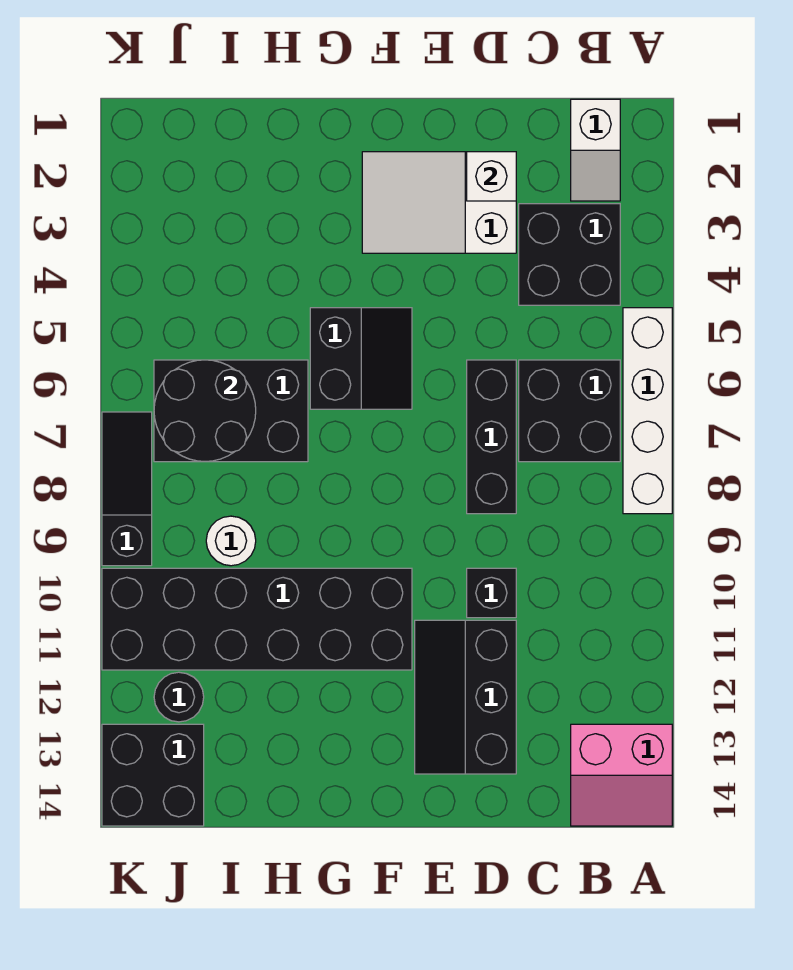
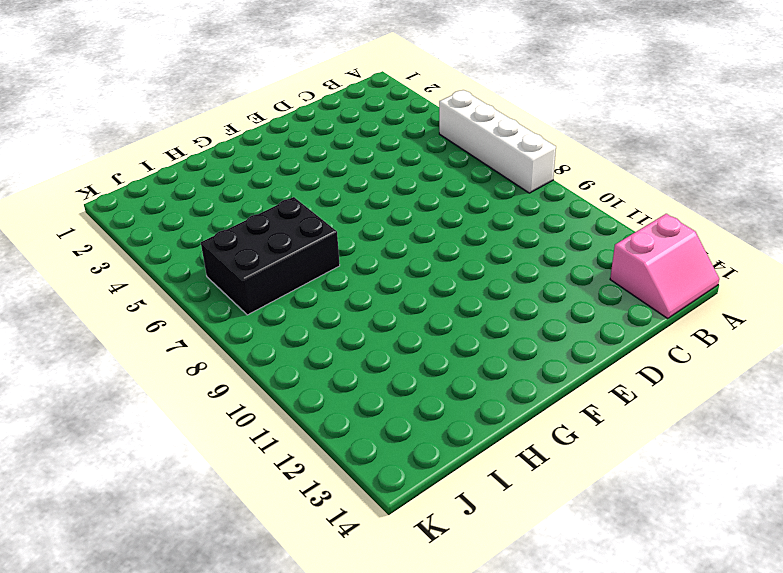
none -> white 1x2 slope [571,99,620,201]
none -> black 2x2 brick [519,204,620,305]
none -> black 2x2 brick [519,360,620,462]

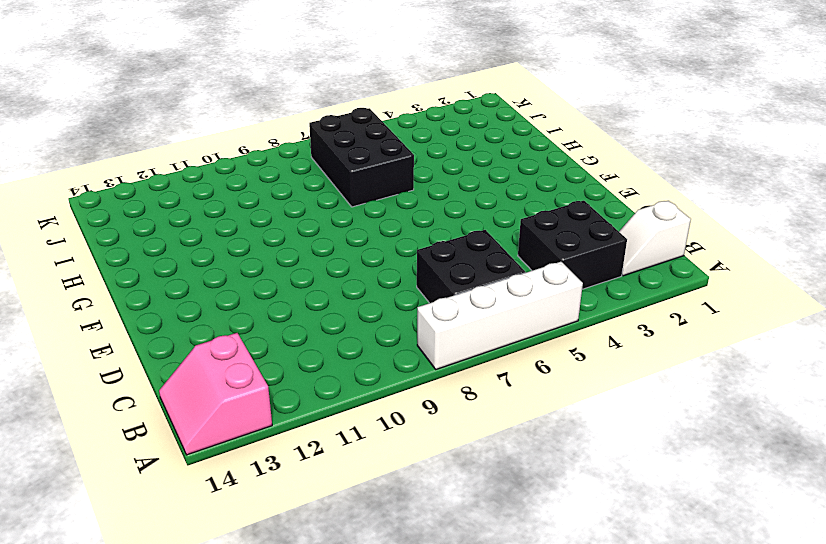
none -> white 2x3 slope [362,152,516,253]
none -> black 1x3 brick [467,360,516,514]
none -> black 1x1 brick [467,568,516,618]

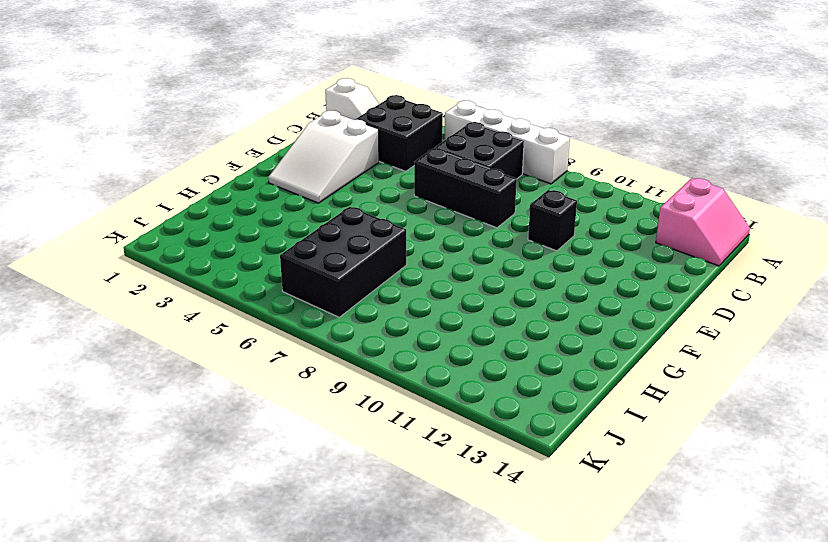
none -> black 2x3 slope [415,620,516,774]
none -> black 2x2 slope [310,308,412,409]
none -> black 2x6 brick [102,568,412,670]

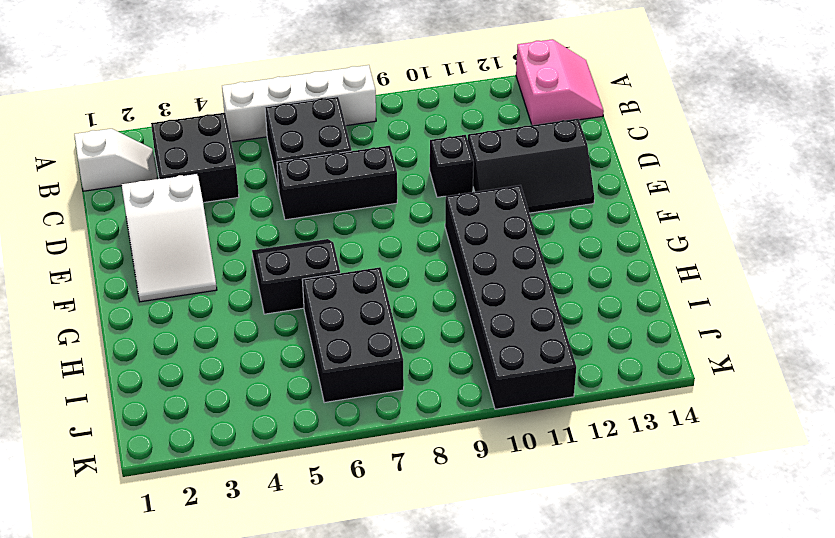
none -> white 1x1 round brick [206,516,256,566]
none -> black 1x1 round brick [154,672,204,722]
none -> black 2x2 brick [102,724,204,826]

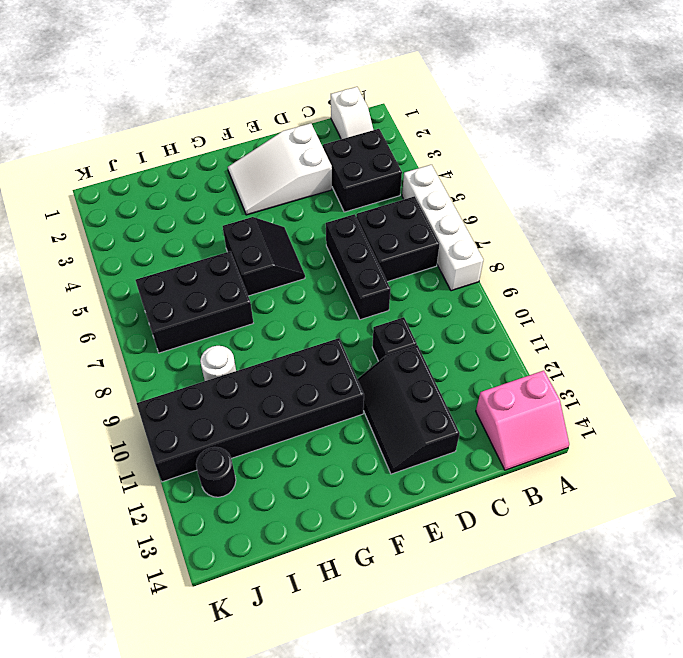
none -> black 2x2 brick [102,724,204,826]
none -> black 1x3 slope [102,412,152,566]
none -> white 1x1 brick [467,152,516,201]

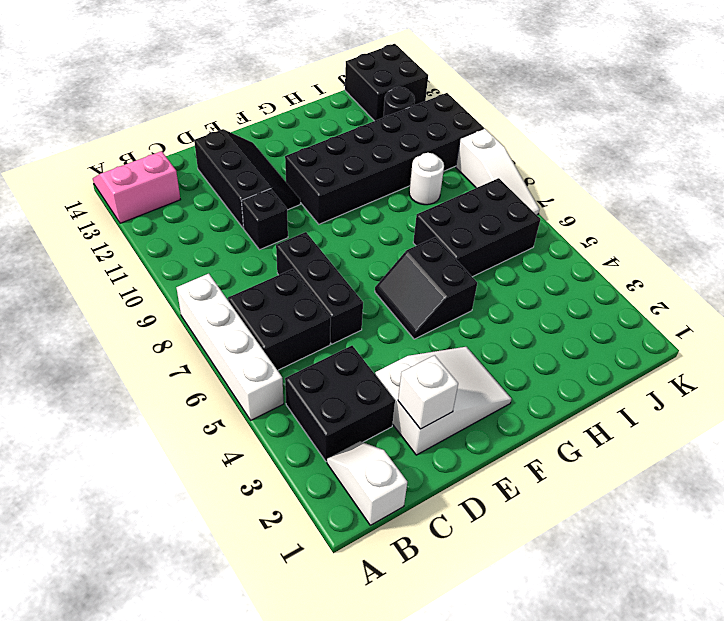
white 1x3 slope [456,128,540,215] -> black 1x3 slope [102,412,152,566]
none -> black 2x2 round brick [154,360,256,462]

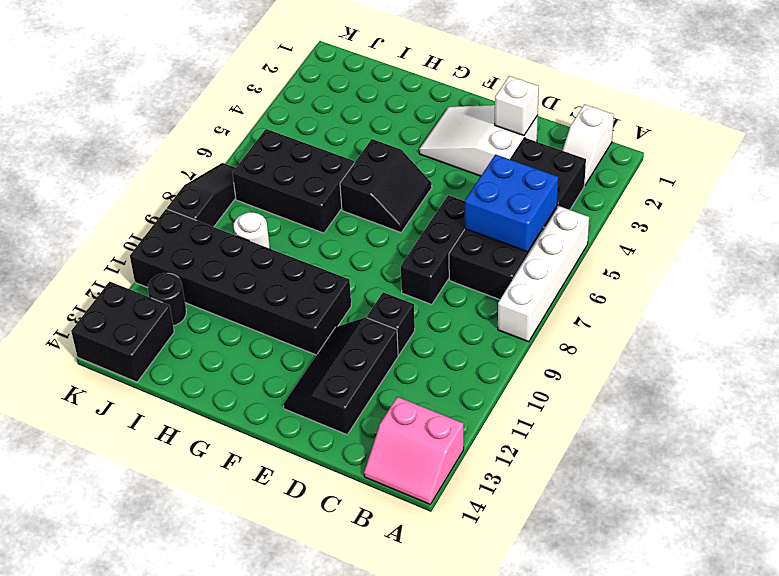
blue 2x2 brick [465,155,558,252] -> none
none -> black 2x2 round brick [154,360,256,462]

